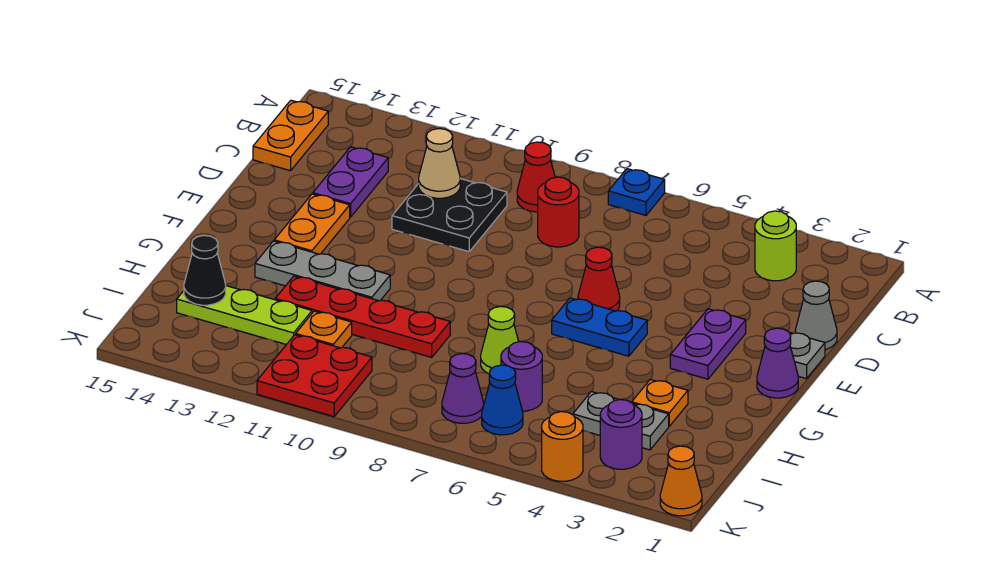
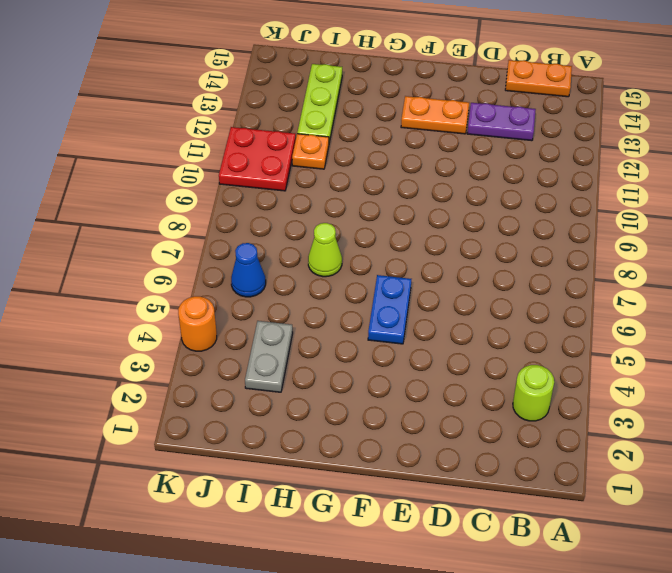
none -> blue 1x1 plate [608,169,665,215]
none -> red 1x1 cone [517,142,555,212]
none -> red 1x1 round brick [538,177,579,247]
none -> black 2x2 plate [392,179,507,252]

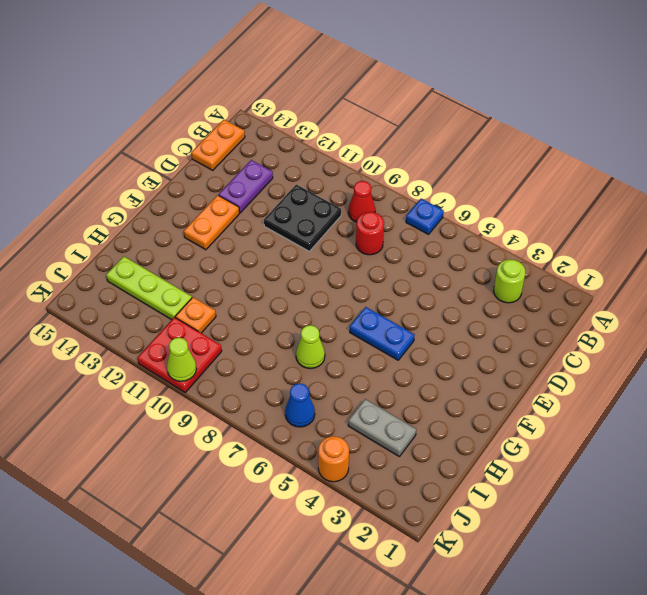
lime 1x1 cone [167,338,196,381] -> none
none -> grey 1x1 cone [795,281,837,350]
none -> grey 1x1 plate [789,332,825,379]
none -> purple 1x2 plate [670,309,746,379]
none -> red 1x1 cone [578,247,620,311]

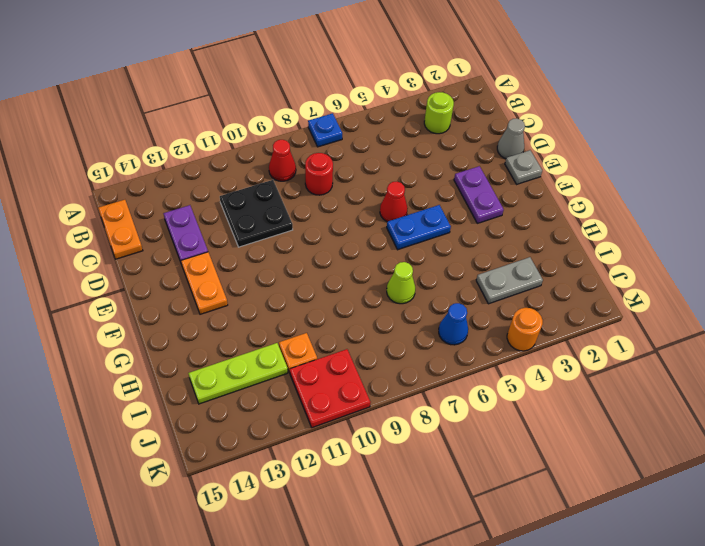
none -> purple 1x1 cone [757,328,798,398]
none -> grey 1x3 plate [255,241,390,301]
none -> orange 1x1 plate [632,379,688,426]
none -> red 1x4 plate [275,276,450,357]

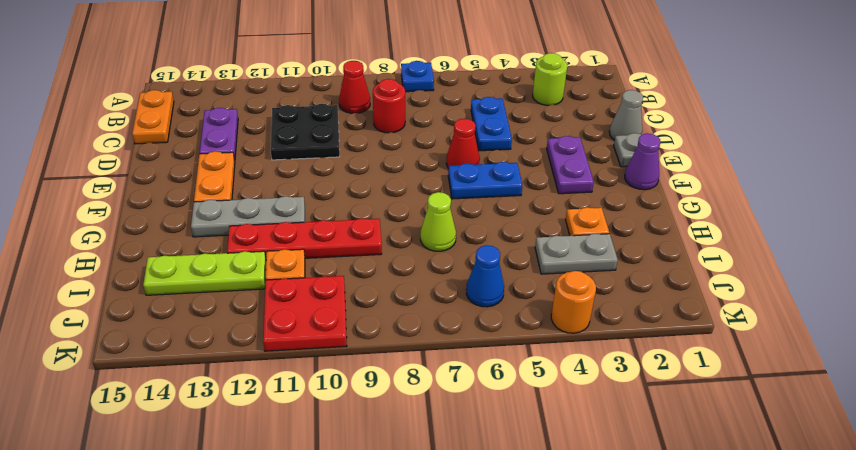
blue 1x2 plate [471,97,512,151] -> none
none -> purple 1x1 round brick [501,342,542,411]
none -> purple 1x1 round brick [600,400,642,469]
none -> purple 1x1 cone [442,354,484,423]
none -> orange 1x1 cone [660,446,702,516]

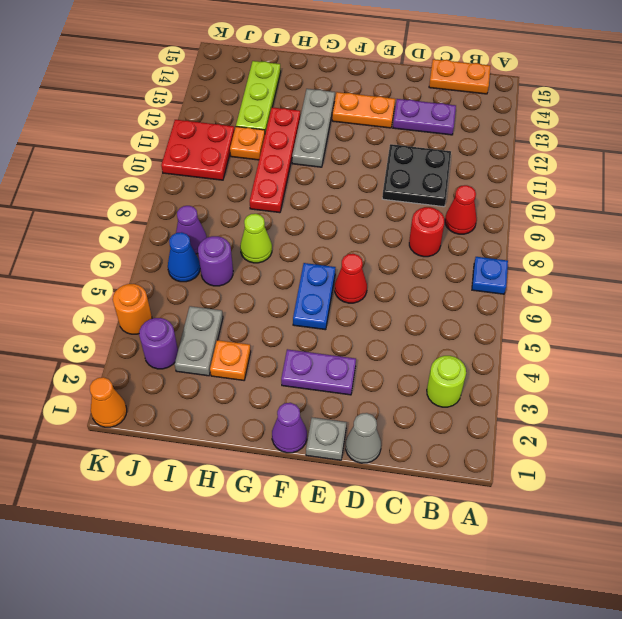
none -> tan 1x1 cone [419,129,460,198]
none -> black 1x1 cone [184,236,226,305]

